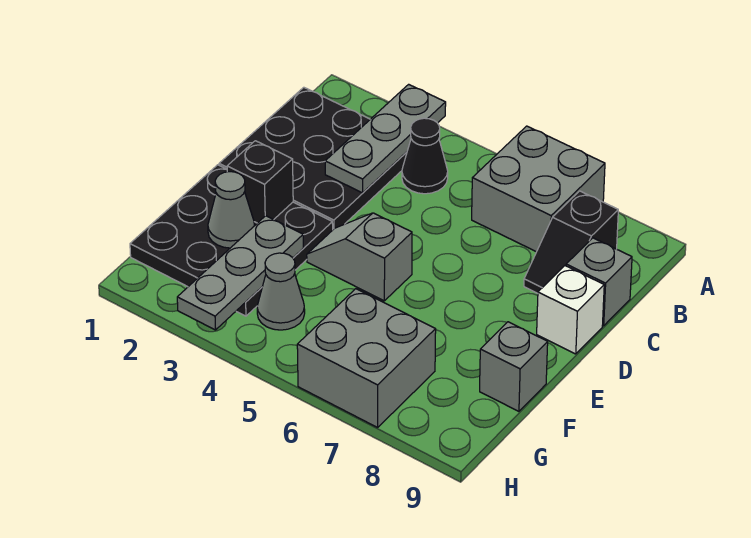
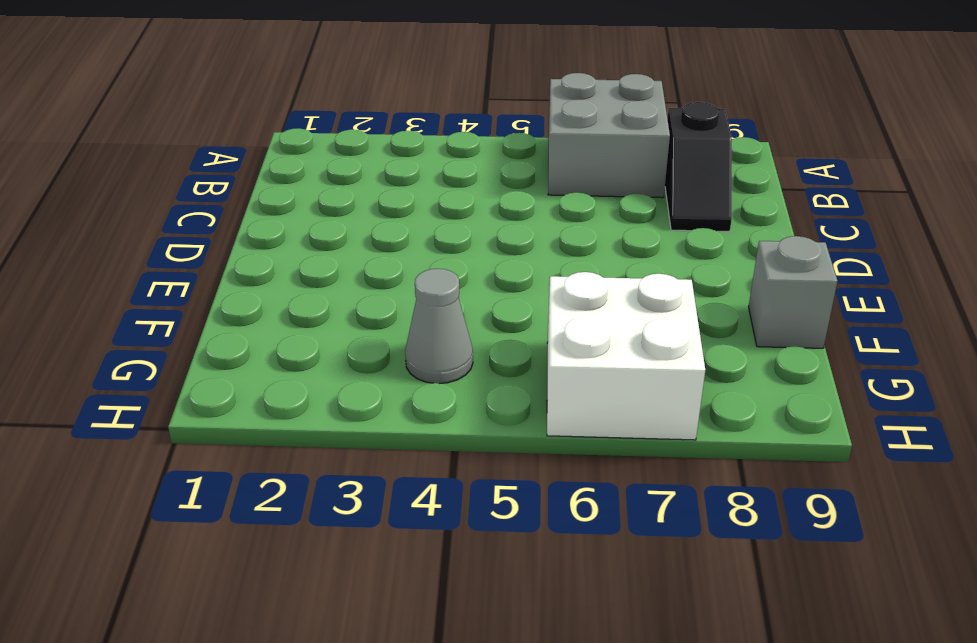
white 2x2 brick [547,272,705,440] -> grey 2x2 brick [297,289,436,427]
none -> black 3x3 plate [219,87,407,229]
none -> black 1x1 cone [402,118,448,194]
none -> grey 1x1 brick [566,238,632,326]

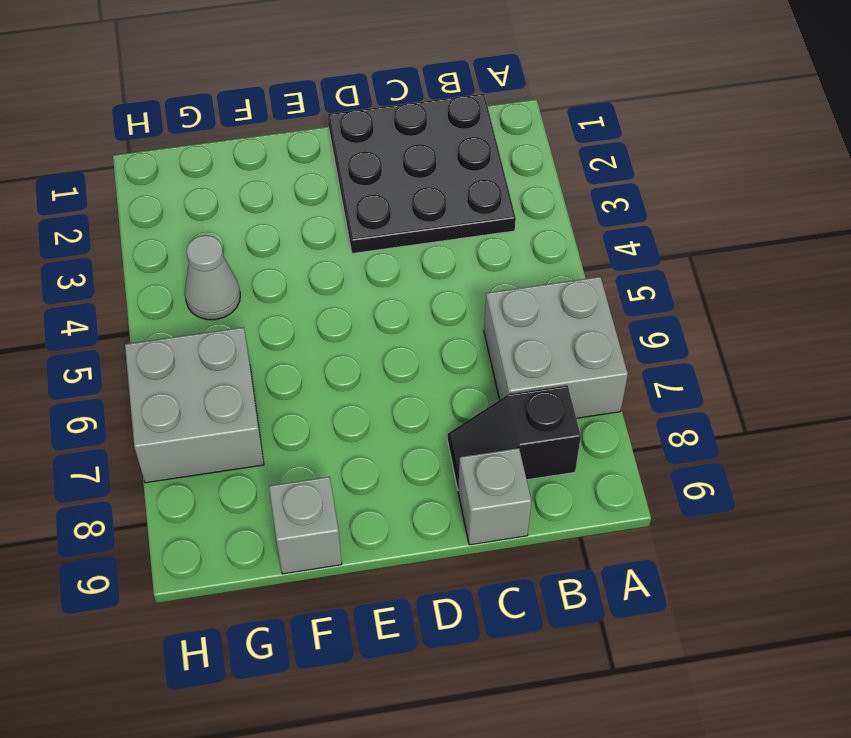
none -> black 1x1 cone [402,118,448,194]
none -> white 1x1 brick [537,266,604,354]
none -> black 3x3 plate [130,165,333,316]

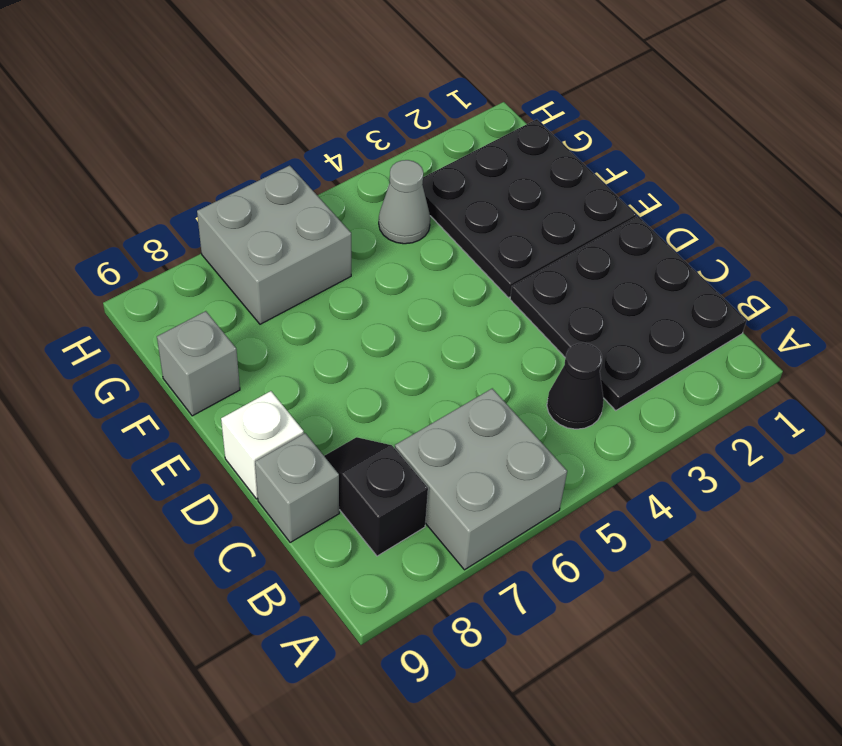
none -> grey 1x2 slope [307,213,412,301]
none -> grey 1x3 plate [325,84,446,193]
none -> black 1x1 brick [227,141,293,223]

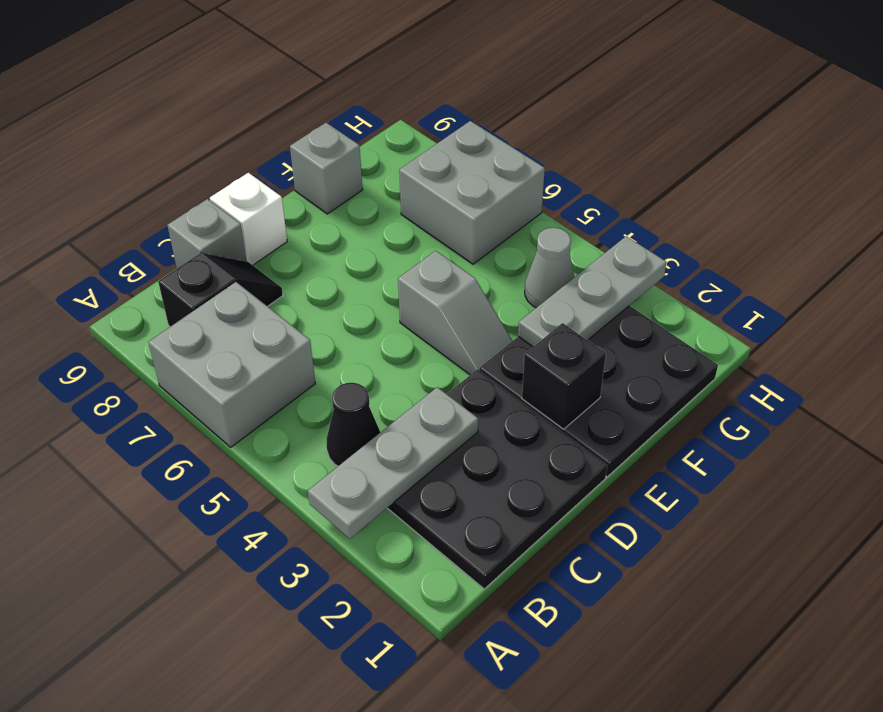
none -> grey 1x1 cone [208,172,255,248]

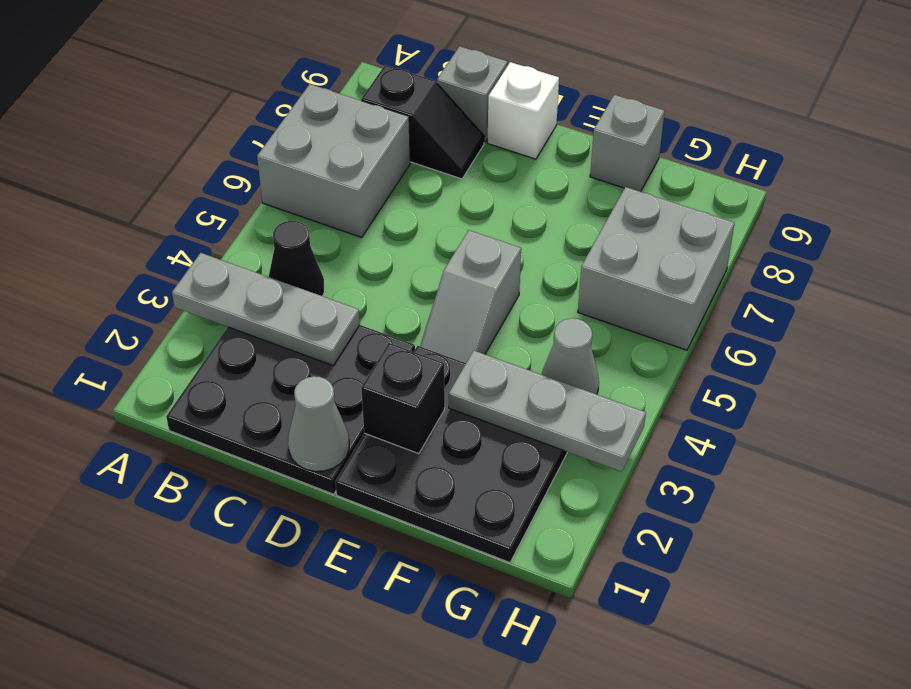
grey 1x1 cone [288,376,349,471] -> grey 1x1 cone moved to [208,172,255,248]

